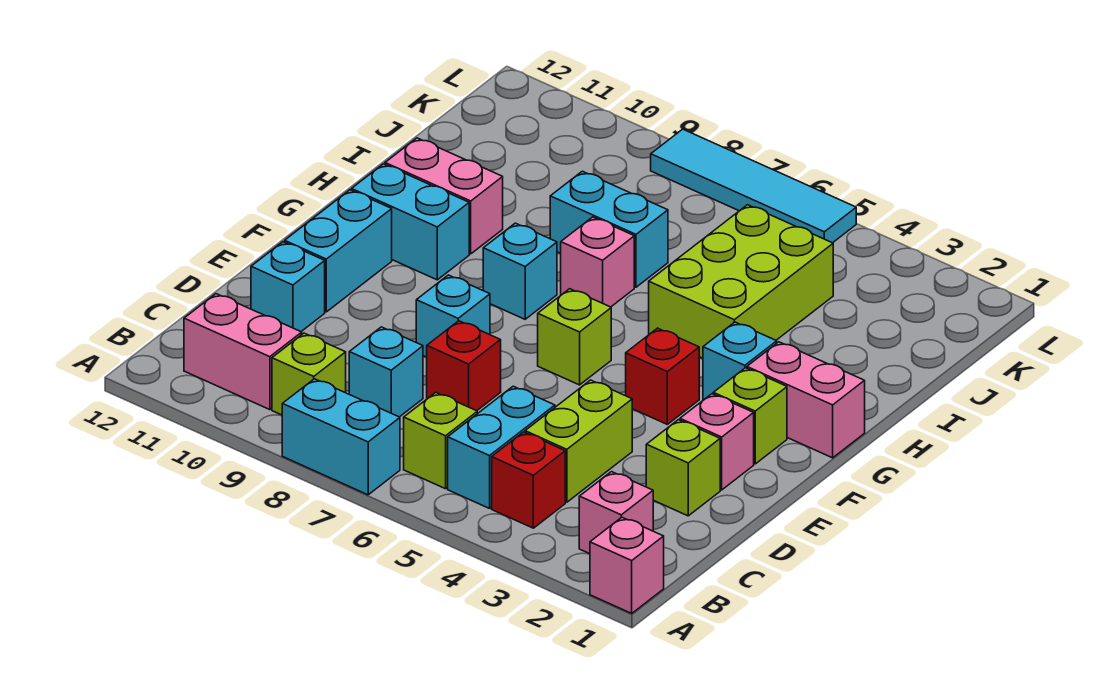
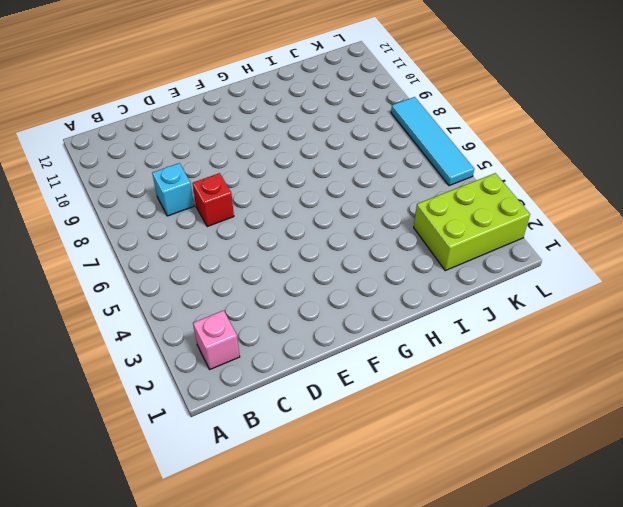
lime 2x3 brick [414,173,530,271] -> lime 2x3 brick moved to [649,205,833,358]
none -> pink 1x1 brick [590,517,664,613]
none -> cyan 1x2 brick [282,379,400,495]
none -> red 1x1 brick [492,432,565,528]

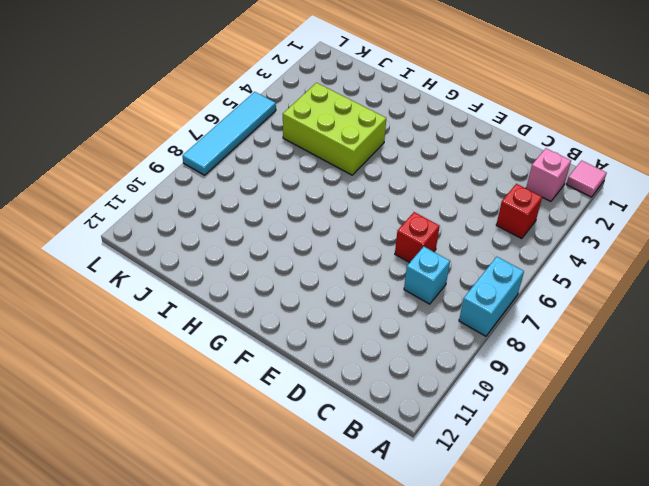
pink 1x1 tile [566,161,607,197] -> pink 1x1 brick [590,517,664,613]
none -> cyan 1x2 brick [448,386,555,508]
none -> lime 1x1 brick [404,392,477,489]
none -> lime 1x1 brick [272,333,346,415]

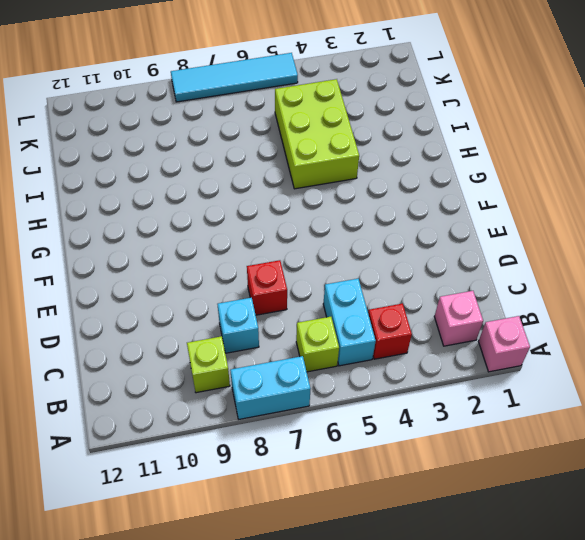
none -> pink 1x2 brick [184,294,302,410]
none -> lime 1x2 brick [525,380,632,502]
none -> lime 1x1 brick [646,420,720,516]

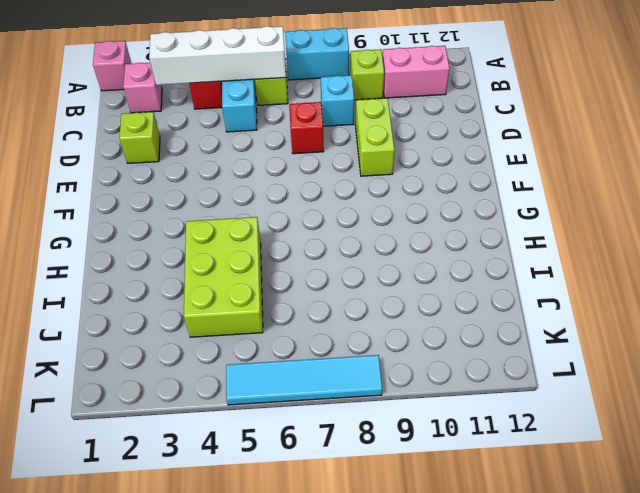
white 1x4 brick [149,26,286,85] -> none
lime 1x2 brick [355,98,395,176] -> lime 1x2 brick moved to [525,380,632,502]
none -> cyan 1x1 brick [251,242,325,332]
none -> pink 1x1 brick [680,394,754,490]
none -> cyan 1x1 brick [416,275,490,357]

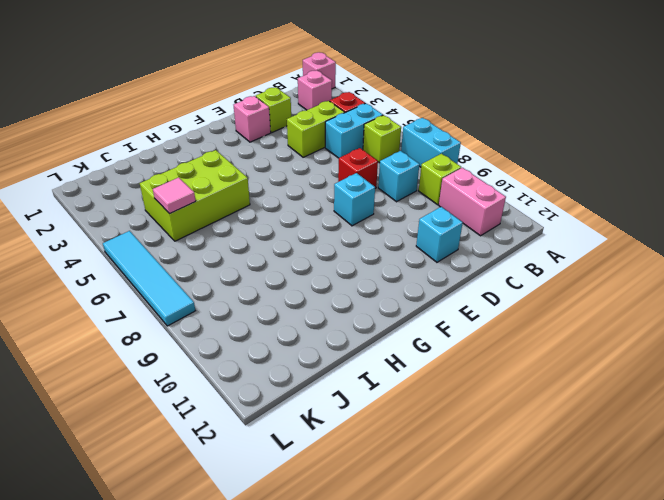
pink 1x1 tile [153,177,196,214] -> none
none -> cyan 1x2 brick [285,190,392,312]
none -> lime 1x1 brick [713,368,787,464]
none -> red 1x1 brick [626,328,699,424]

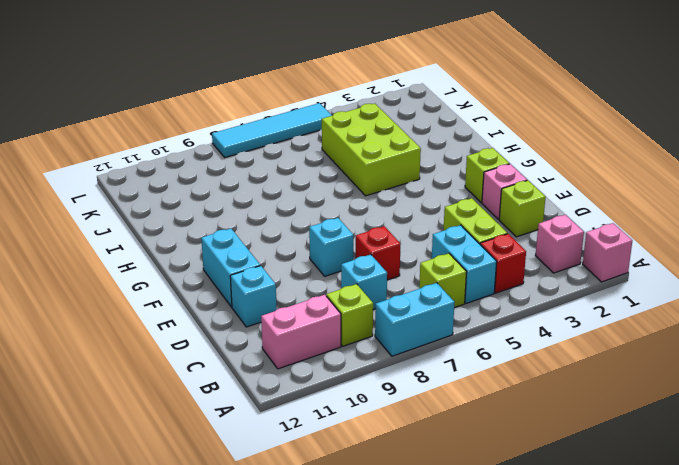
none -> red 1x1 brick [626,328,699,424]
none -> lime 1x1 brick [538,289,611,385]
none -> pink 1x2 brick [747,342,865,458]

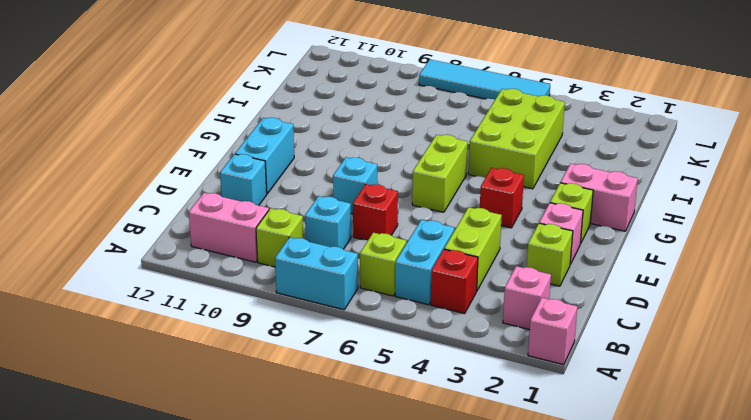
lime 1x2 brick [412,135,468,212] -> lime 1x1 brick [538,289,611,385]
none -> cyan 1x1 brick [703,322,777,400]
none -> cyan 1x1 brick [483,223,557,319]
none -> cyan 1x2 brick [352,164,469,280]

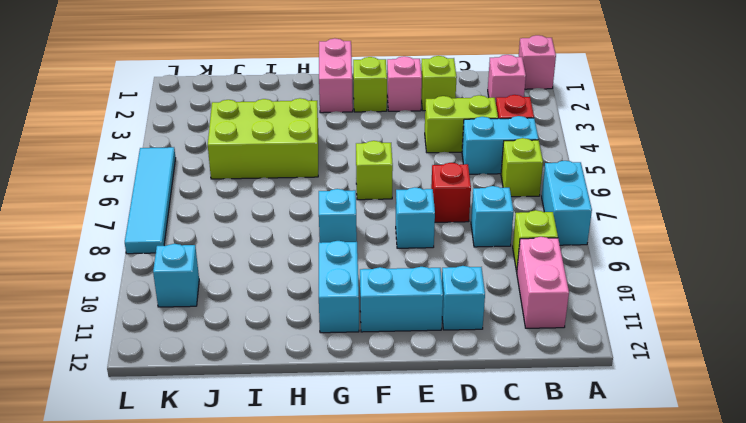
cyan 1x1 brick [153,244,199,307] -> cyan 1x1 brick moved to [703,322,777,400]
none -> red 1x1 brick [626,328,699,424]
none -> pink 1x1 brick [561,217,634,307]
none -> pink 1x2 brick [385,138,503,254]

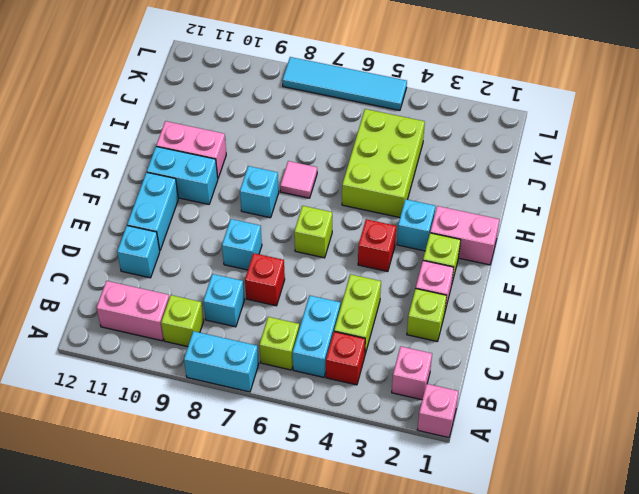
pink 1x1 tile [280,161,317,198] -> pink 1x1 brick [561,217,634,307]
none -> cyan 1x2 brick [550,171,668,287]

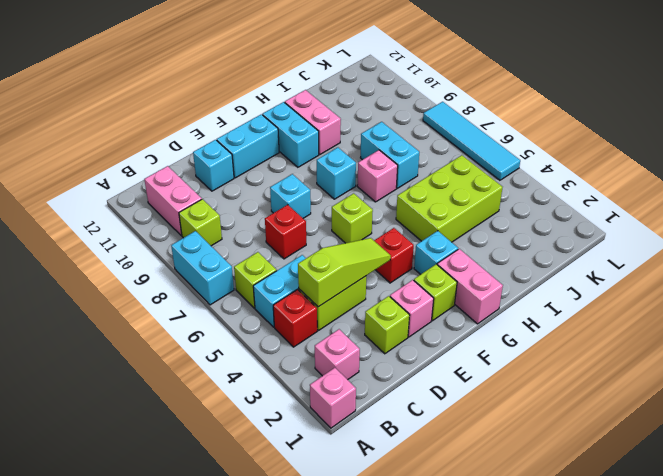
lime 1x3 slope [298,238,391,307] -> none
none -> cyan 1x1 brick [349,327,423,417]

